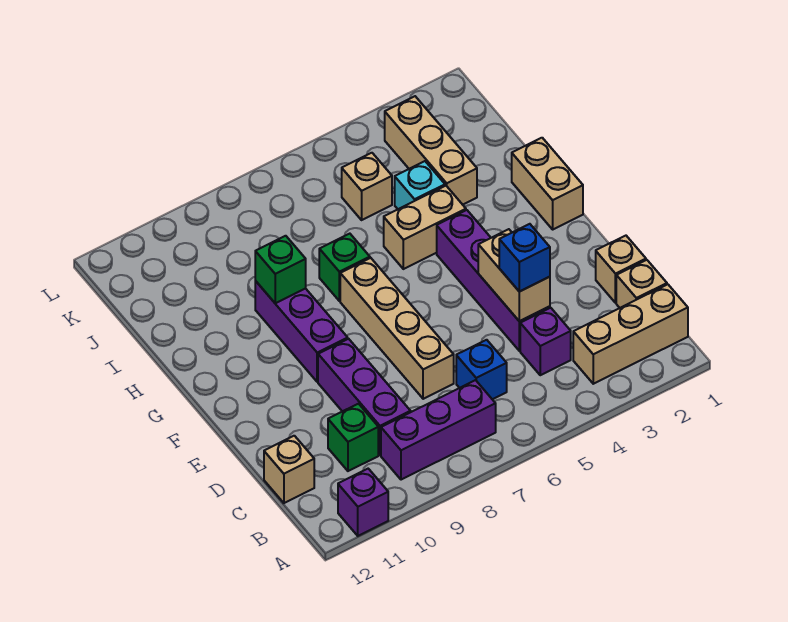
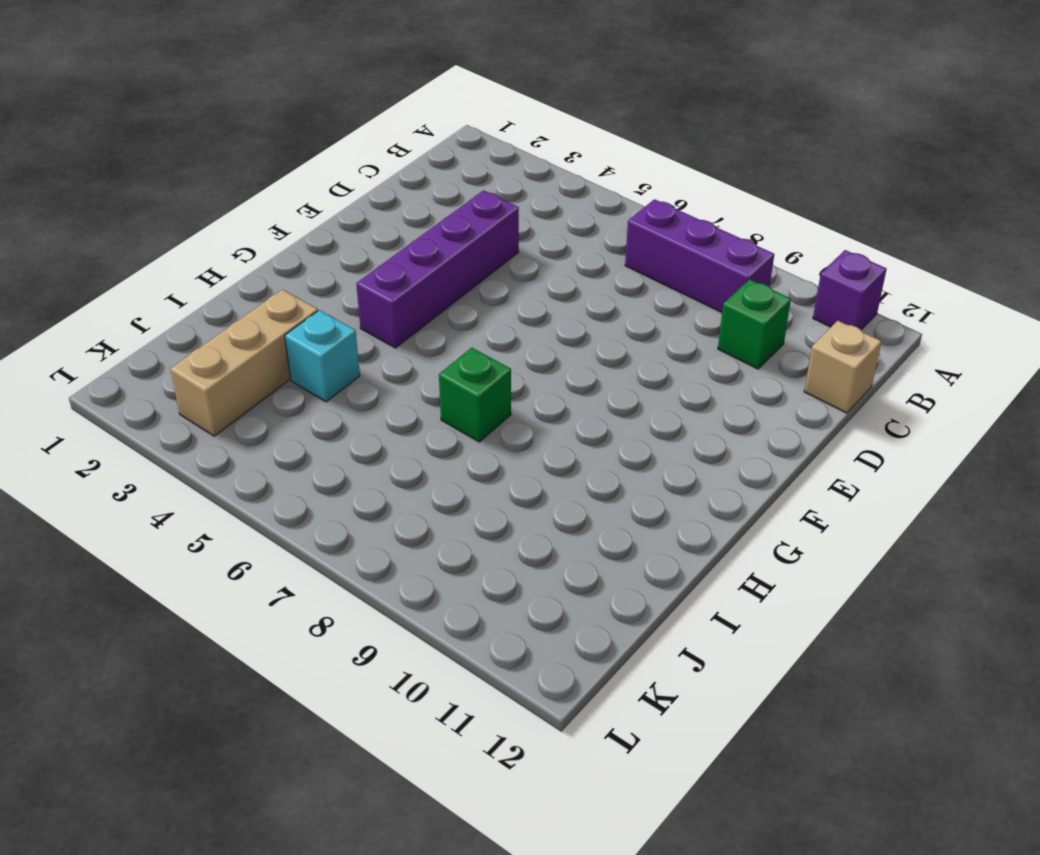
none -> tan 1x3 brick [573,284,688,384]
none -> tan 1x1 brick [616,260,667,308]
none -> purple 1x1 brick [520,308,571,375]

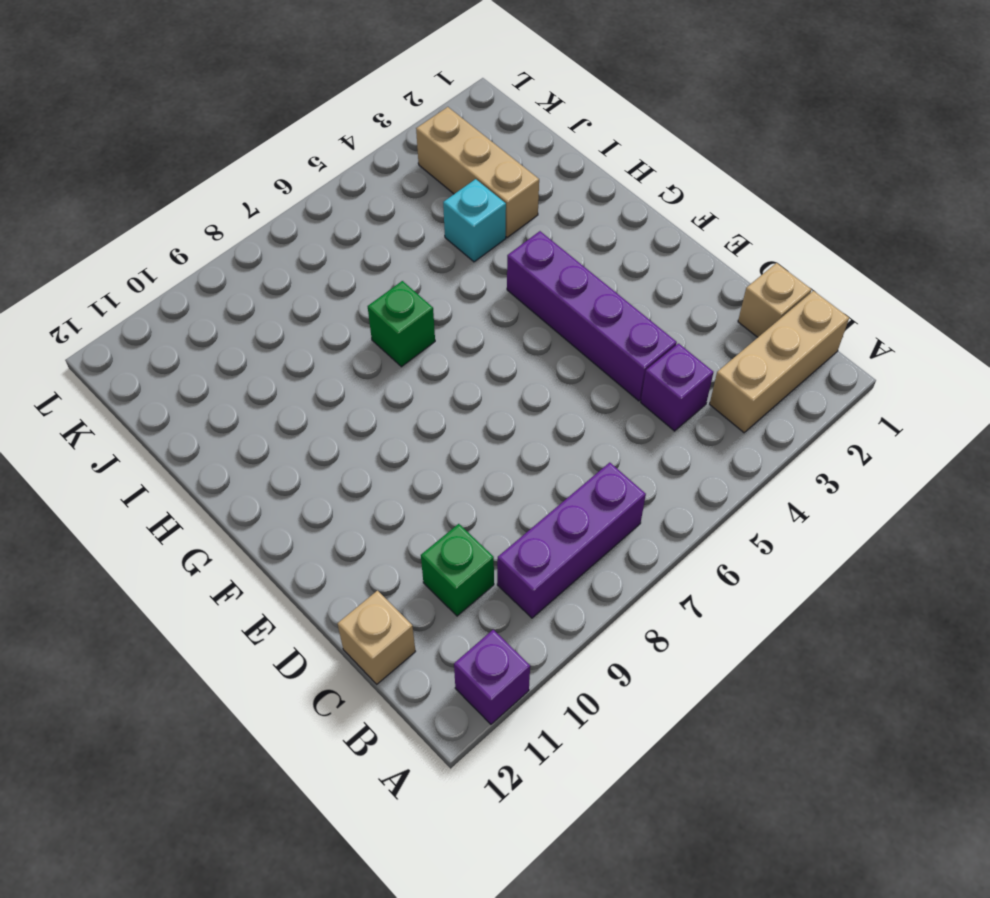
none -> blue 1x1 brick [456,340,507,399]
none -> purple 1x3 brick [318,339,411,455]
none -> tan 1x1 brick [596,236,646,303]

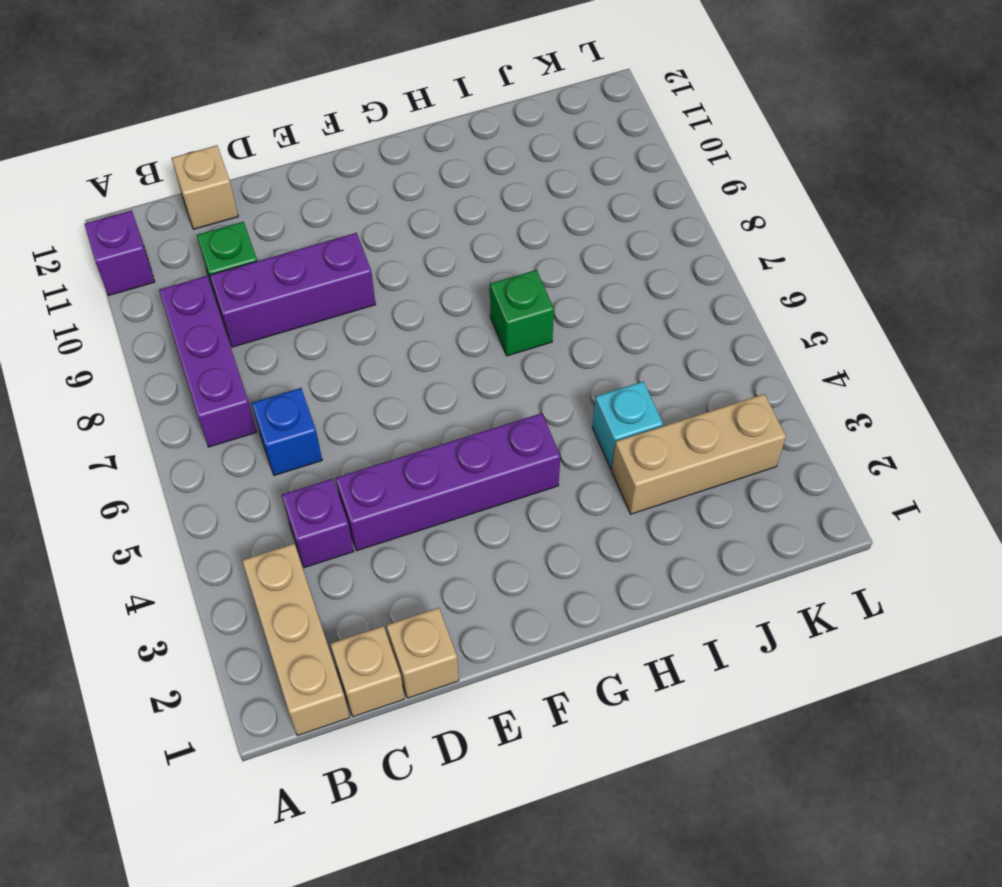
none -> tan 1x4 brick [340,258,454,399]
none -> purple 1x3 brick [255,281,348,382]
none -> tan 1x2 brick [512,138,583,229]

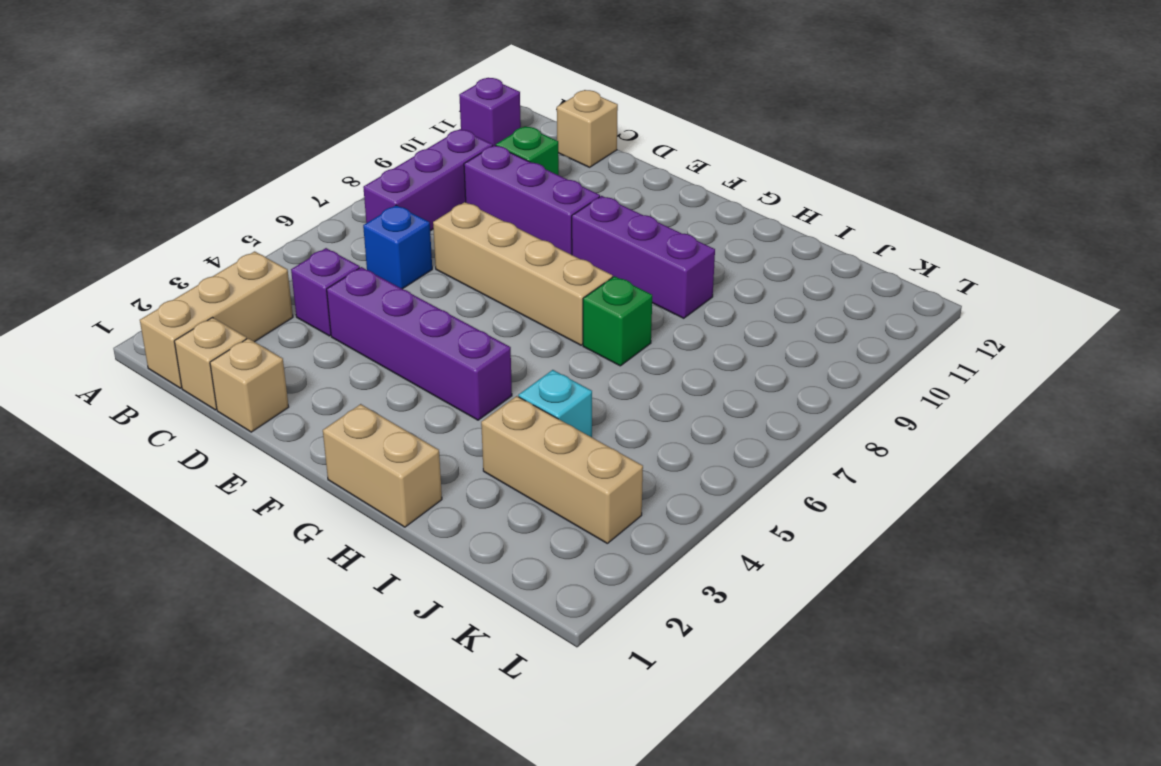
none -> tan 1x2 brick [384,186,466,269]
none -> tan 1x1 brick [342,153,392,220]
none -> tan 1x2 brick [478,229,550,321]

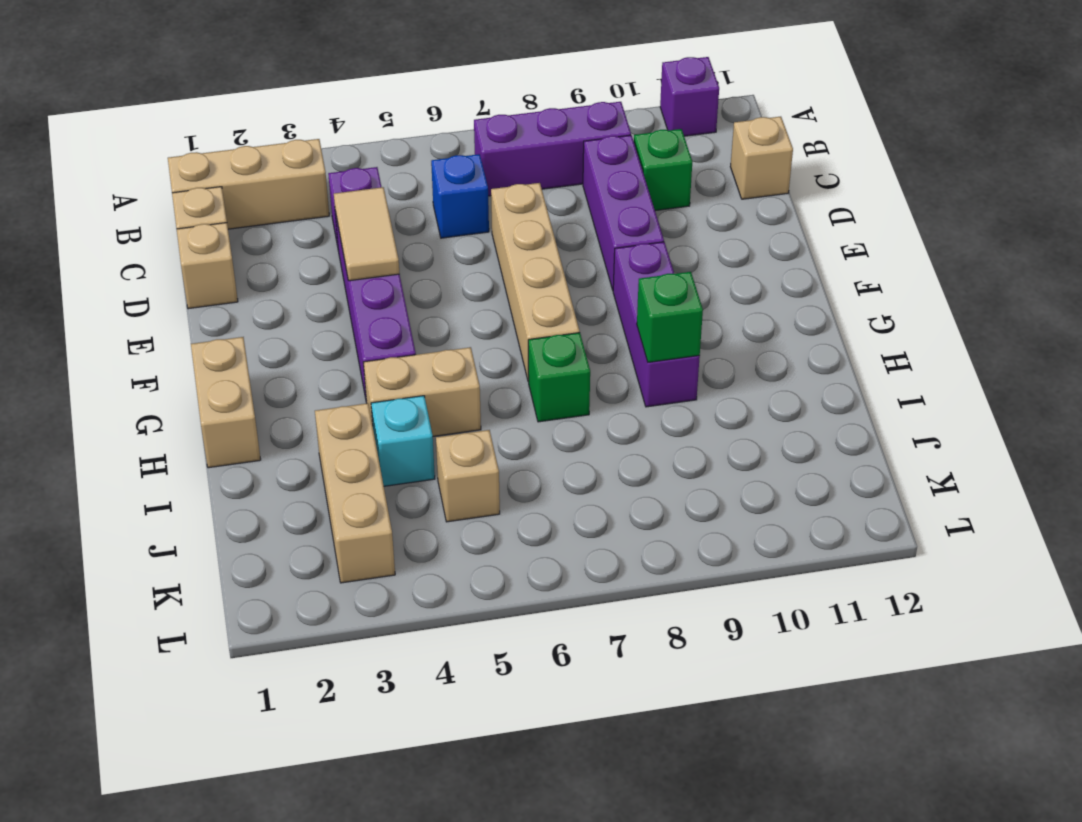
tan 1x2 tile [334,187,399,281] -> tan 1x2 brick [478,229,550,321]
none -> blue 1x1 brick [499,224,550,292]

